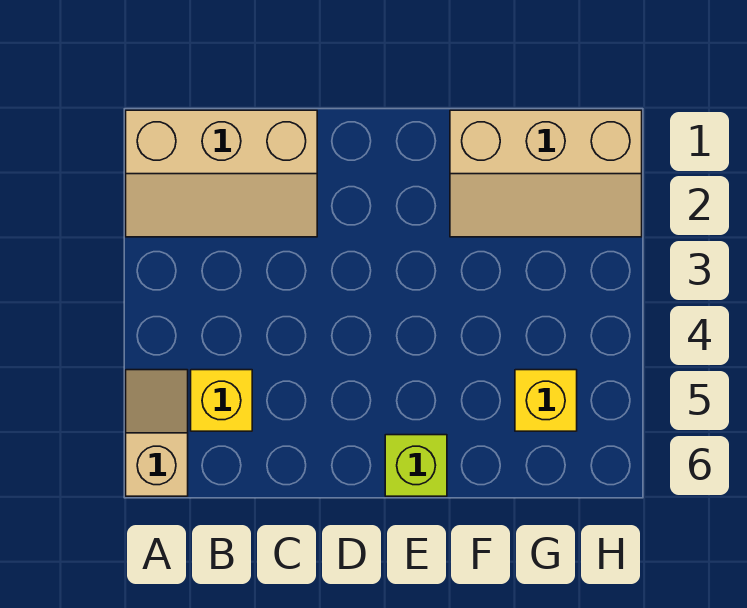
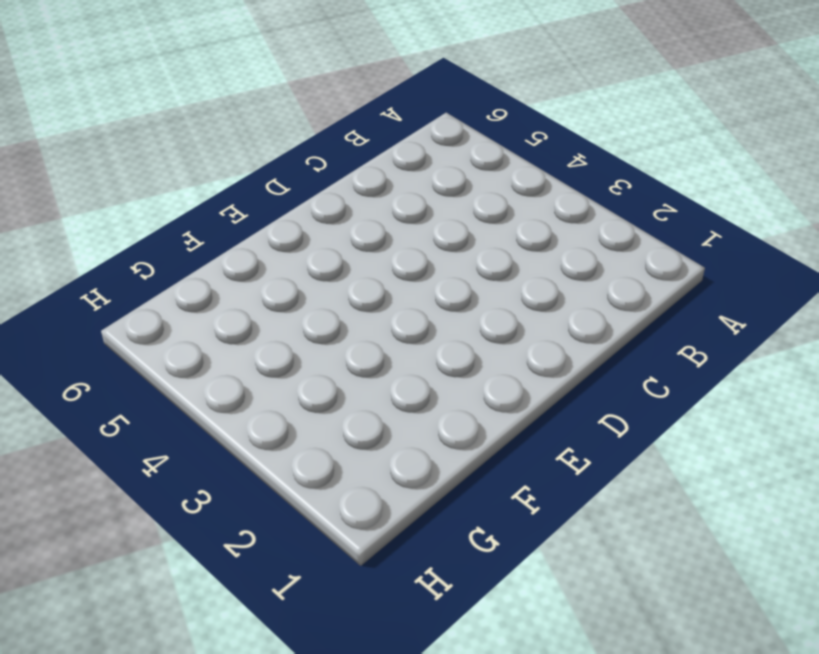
none -> tan 2x3 slope [126,110,317,237]
none -> tan 1x2 slope [126,370,188,496]

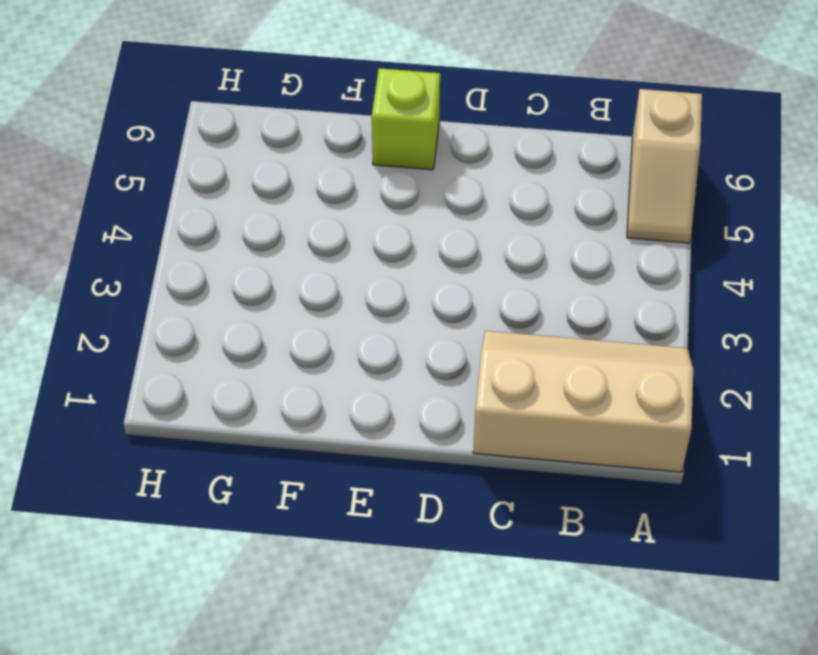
none -> yellow 1x1 brick [191,370,252,431]
none -> tan 2x3 slope [450,110,642,237]

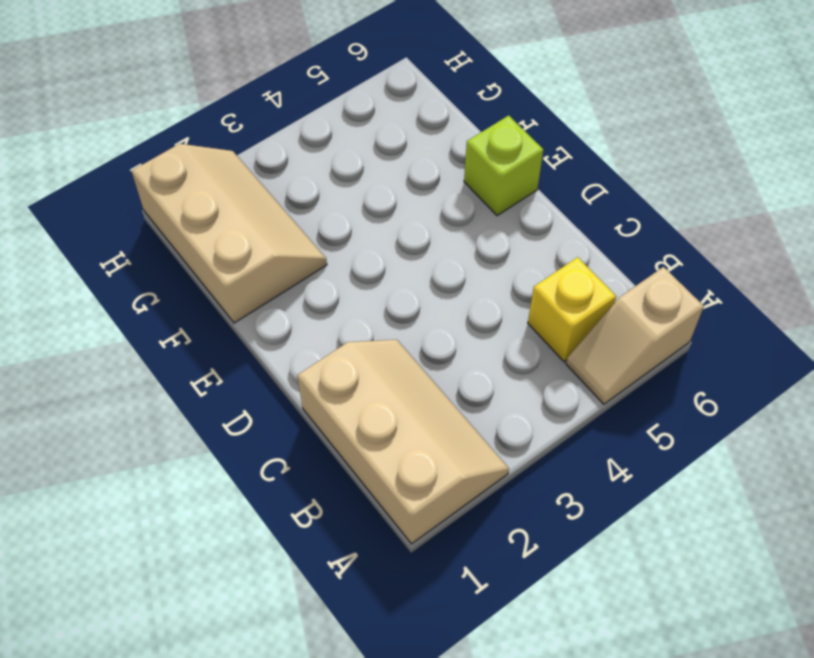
none -> yellow 1x1 brick [515,370,577,431]

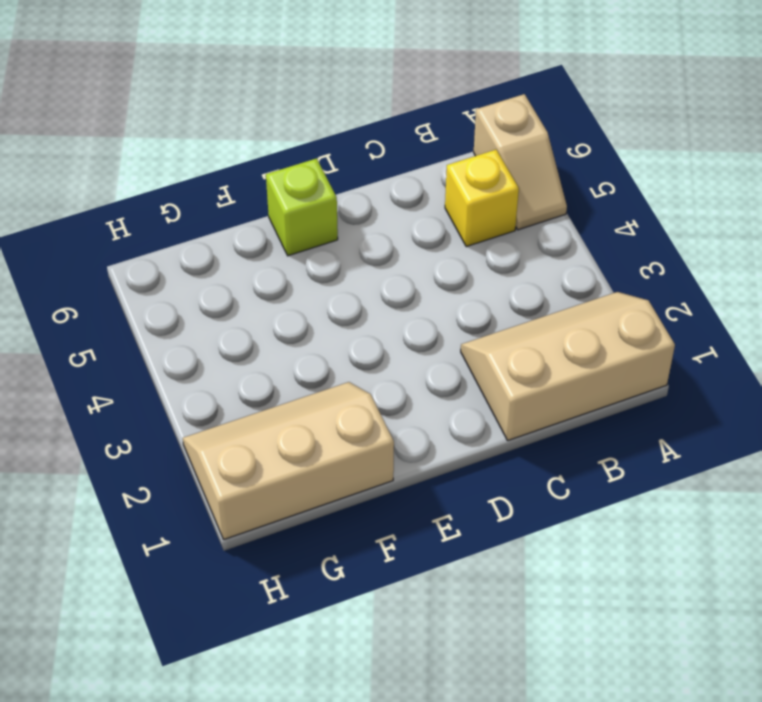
none -> yellow 1x1 brick [515,370,577,431]

